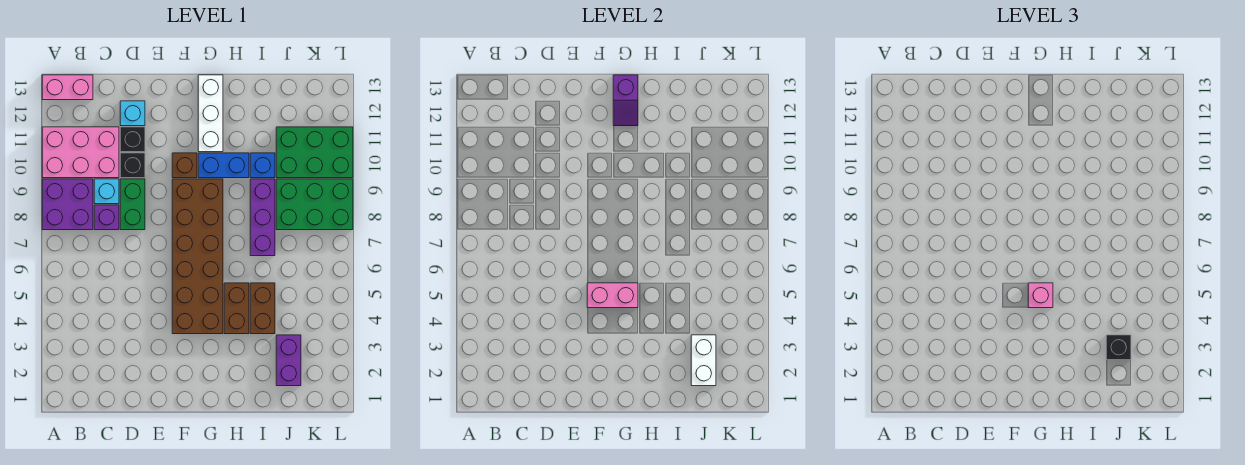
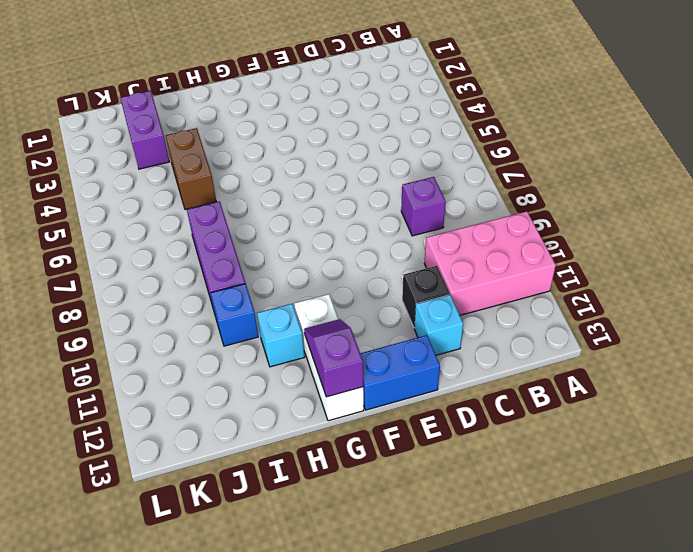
blue 1x2 brick [360,335,440,410] -> blue 1x2 brick moved to [198,153,249,178]
cyan 1x1 brick [257,304,305,367] -> cyan 1x1 brick moved to [94,179,119,204]
none -> purple 2x2 brick [42,179,93,230]
none -> pink 1x2 brick [42,75,93,100]
none -> green 1x2 brick [120,179,145,230]

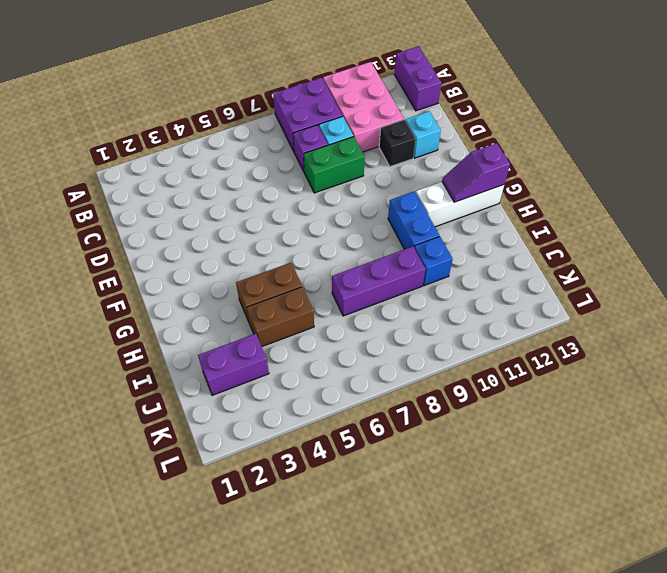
purple 1x2 brick [394,46,441,111] -> pink 1x2 brick [42,75,93,100]
none -> black 1x1 brick [120,153,145,178]
none -> brown 2x6 brick [172,179,223,334]
none -> brown 1x1 brick [172,153,197,178]

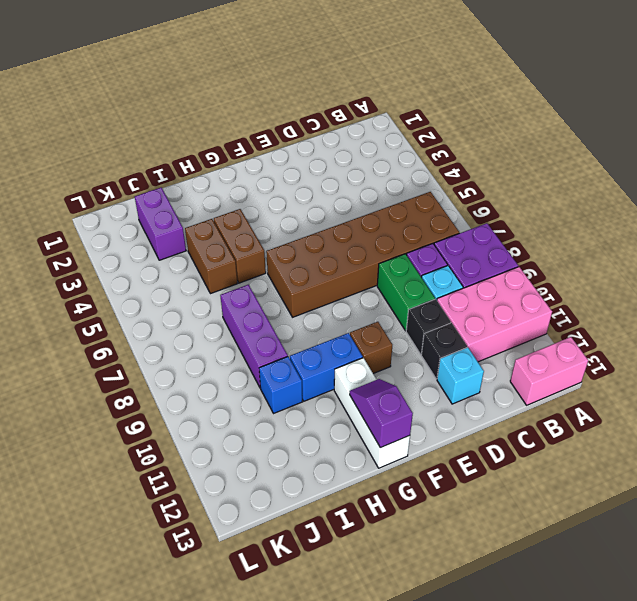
brown 2x6 brick [266,192,459,317] -> brown 2x6 brick turned to [172,179,223,334]
none -> green 2x3 brick [276,179,353,230]
none -> green 2x3 brick [276,127,353,178]
none -> pink 1x2 brick [587,283,638,308]

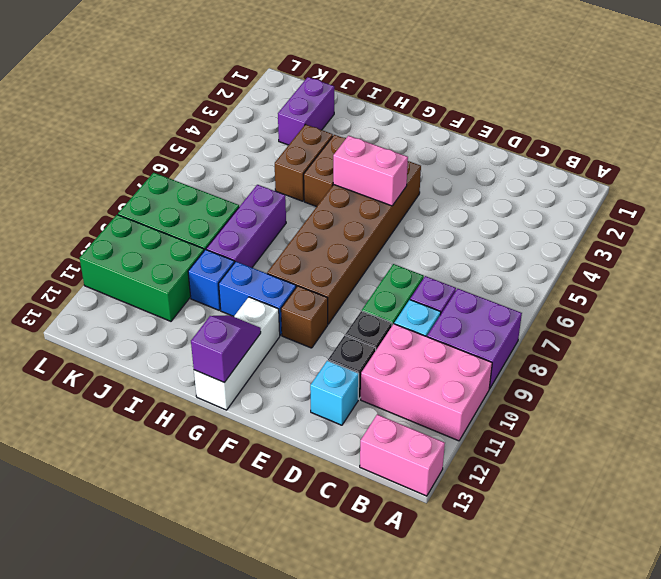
none -> white 1x2 brick [691,335,716,386]
none -> pink 1x1 brick [1028,283,1053,308]
none -> black 1x1 brick [1106,335,1131,360]

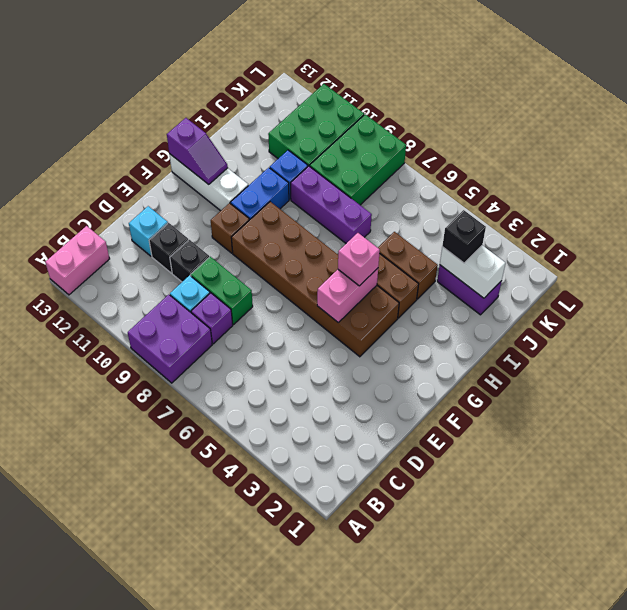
none -> pink 2x3 brick [42,127,119,178]

